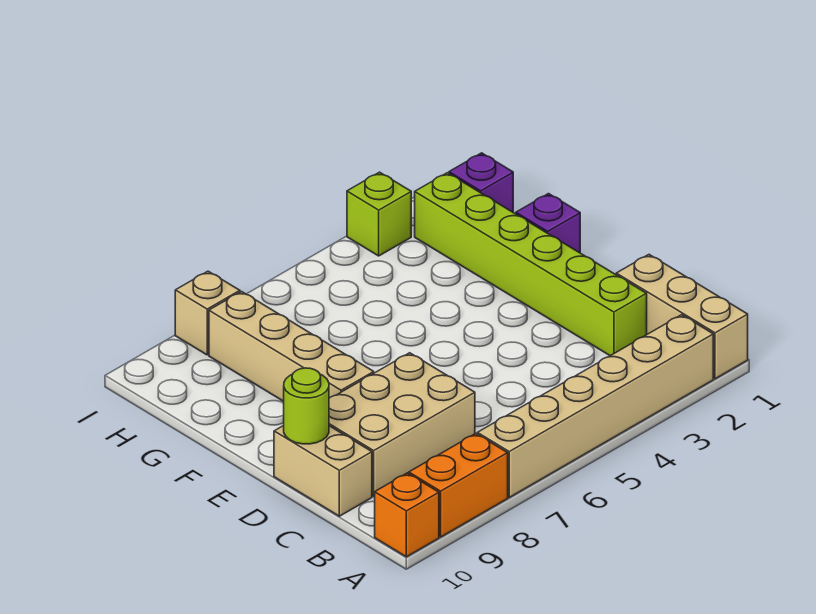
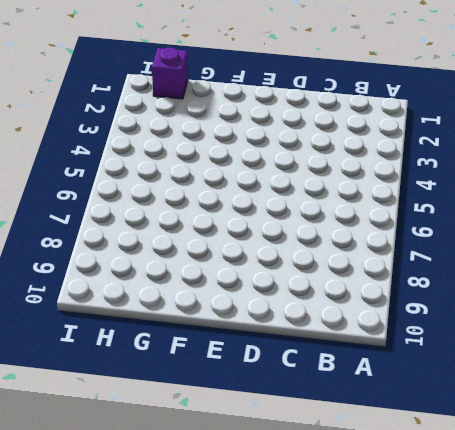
none -> tan 1x3 brick [616,255,748,379]
none -> tan 1x6 brick [477,315,713,497]
none -> orange 1x2 brick [409,434,508,537]

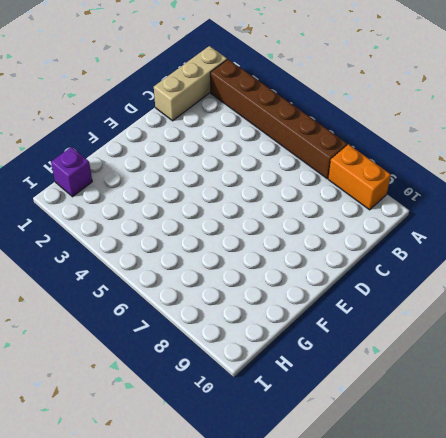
brown 1x6 brick [210,59,347,179] -> tan 1x6 brick [477,315,713,497]
none -> orange 1x1 brick [375,473,439,557]
none -> lime 1x6 brick [415,173,647,356]
none -> tan 2x3 brick [329,353,475,496]

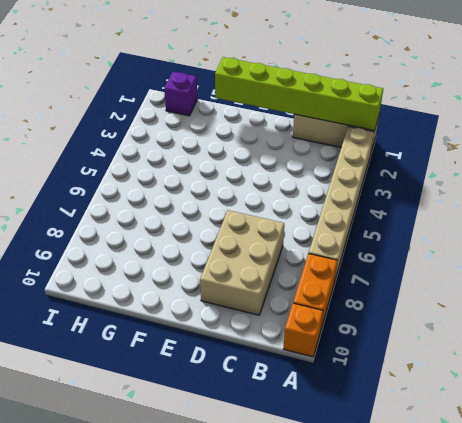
lime 1x6 brick [215,57,383,130] -> lime 1x6 brick moved to [415,173,647,356]
none -> tan 1x2 brick [274,426,372,516]
none -> tan 1x4 brick [209,292,374,401]
none -> purple 1x1 brick [516,194,580,253]

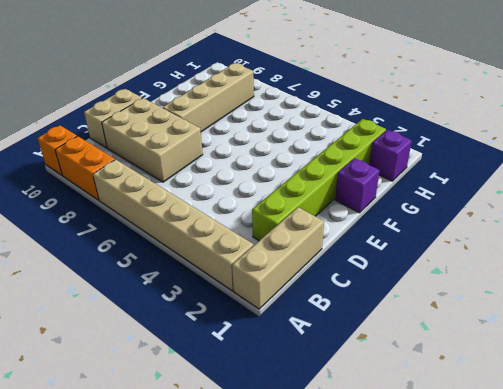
none -> lime 1x1 brick [347,172,411,256]
none -> tan 1x1 brick [175,271,240,355]
none -> lime 1x1 round brick [284,368,329,444]

